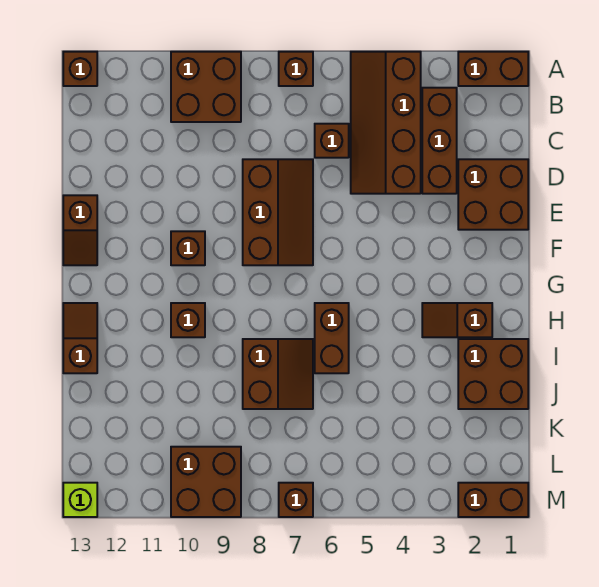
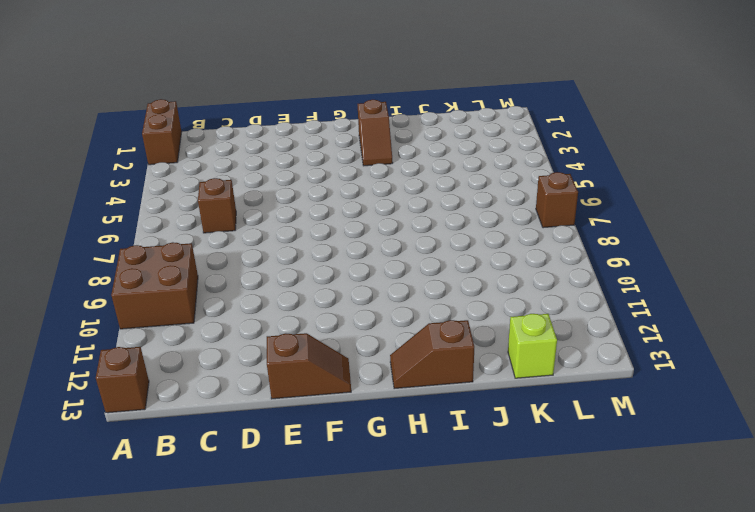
lime 1x1 brick [508,314,557,378] -> lime 1x1 brick moved to [63,483,97,517]
none -> brown 2x4 slope [351,52,421,194]
none -> brown 1x1 brick [279,52,313,86]
none -> brown 1x3 brick [422,88,457,194]

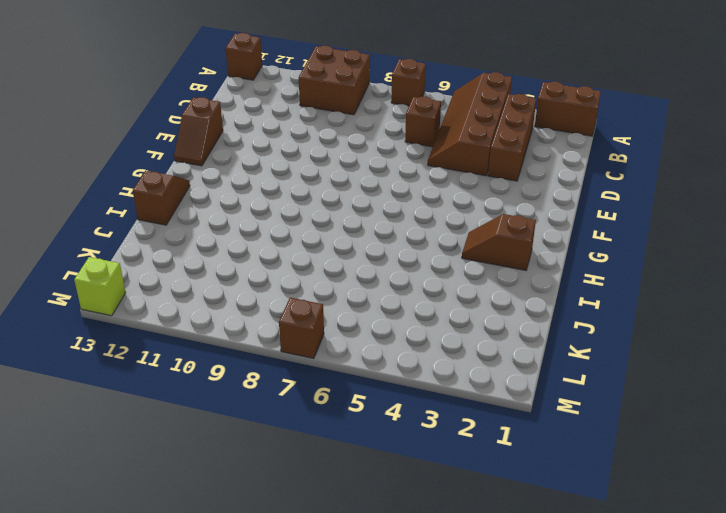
none -> brown 2x2 brick [458,159,528,230]
none -> brown 2x3 slope [243,159,313,265]
none -> brown 1x1 brick [171,231,205,265]

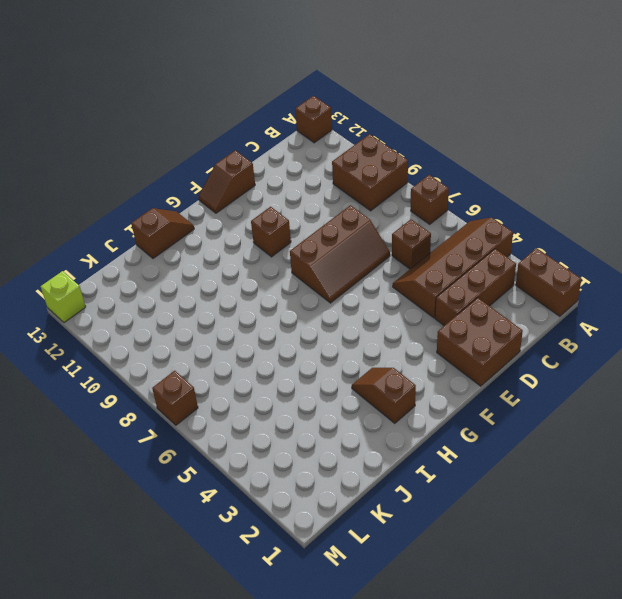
none -> brown 1x2 brick [315,303,349,373]
none -> brown 1x1 brick [171,303,205,337]
none -> brown 2x2 brick [458,339,528,409]

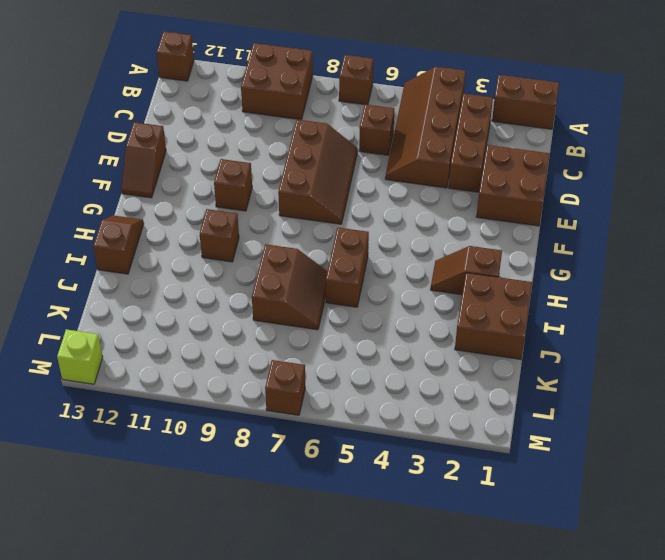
none -> brown 2x2 brick [171,447,241,517]
none -> brown 1x2 brick [458,483,528,517]

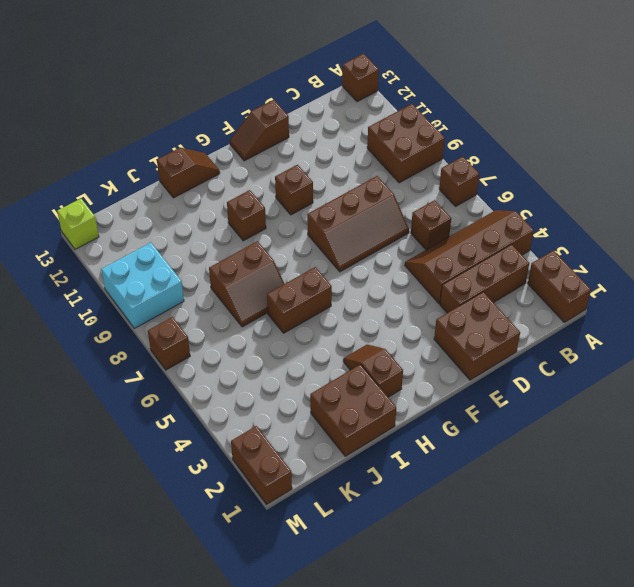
cyan 2x2 brick [101,243,184,328] -> brown 2x2 brick [171,447,241,517]

